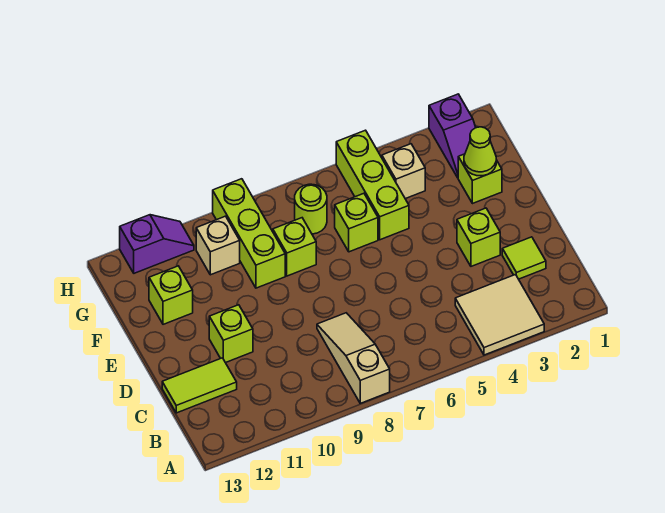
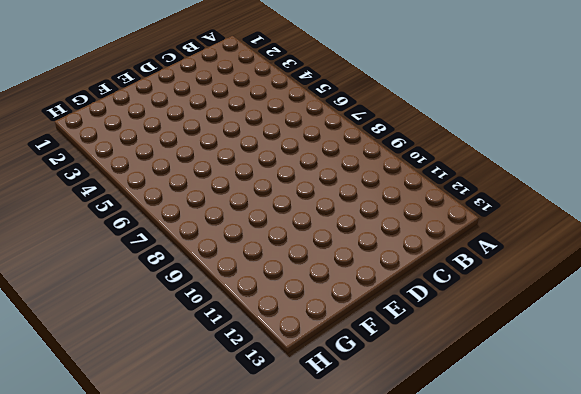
none -> tan 2x2 tile [455,275,544,355]
none -> tan 1x3 slope [317,313,390,403]
none -> lime 1x1 tile [502,237,546,279]

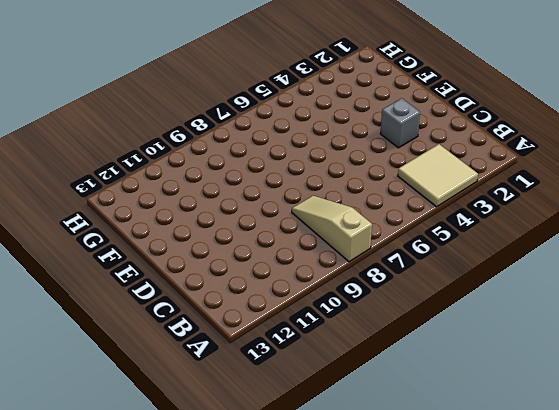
grey 1x1 brick [380,98,420,148] -> lime 1x1 brick [457,208,500,266]
none -> lime 1x1 tile [502,237,546,279]
none -> lime 1x2 tile [162,358,237,413]
none -> lime 1x1 brick [209,305,253,363]

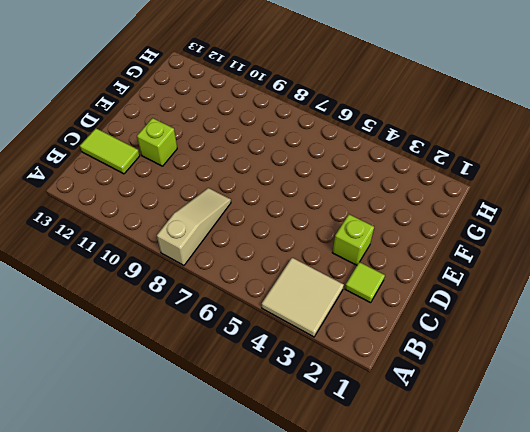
none -> lime 1x1 brick [458,154,502,204]
none -> lime 1x3 brick [336,130,409,240]
none -> lime 1x1 brick [335,193,378,252]

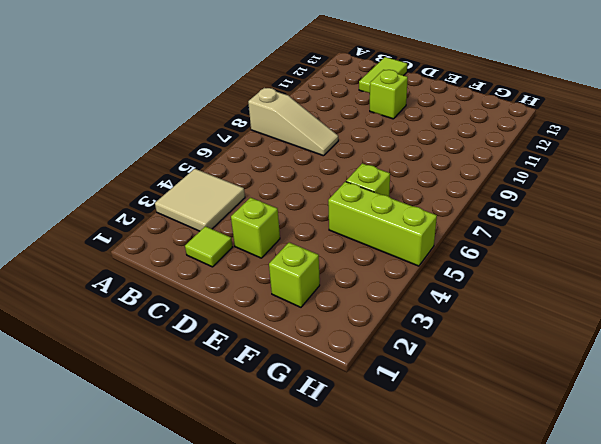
none -> lime 1x1 brick [273,218,316,276]
none -> lime 1x3 brick [213,179,285,288]
none -> lime 1x1 brick [149,266,193,324]

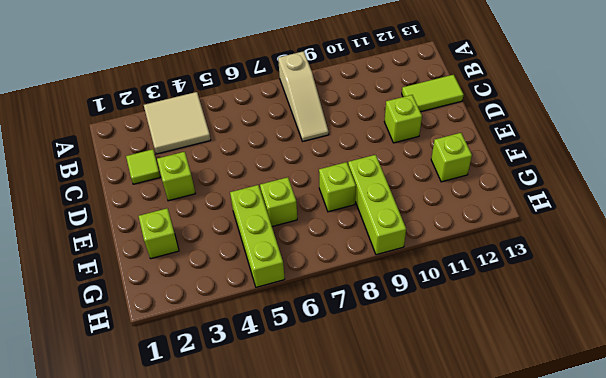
none -> purple 1x2 slope [429,94,476,178]
none -> tan 1x1 brick [382,144,425,199]
none -> lime 1x1 round brick [295,184,327,234]

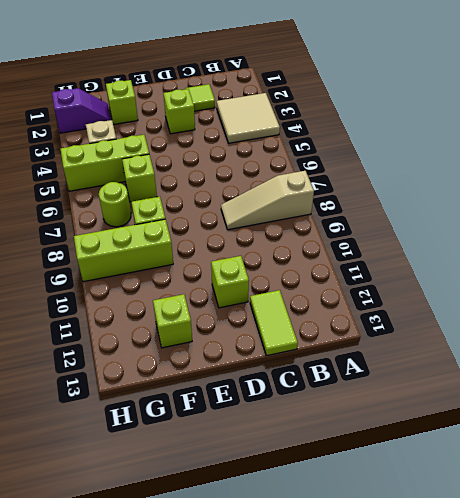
none -> tan 1x1 brick [196,216,240,275]
none -> purple 1x2 slope [120,215,194,273]
none -> lime 1x1 cone [464,127,496,176]

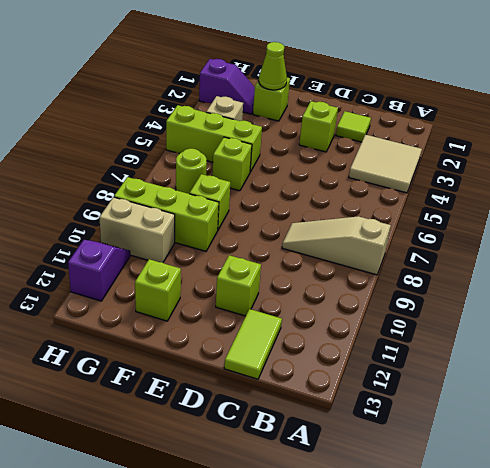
tan 1x2 brick [99,197,175,263] -> tan 1x1 brick [196,216,240,275]

